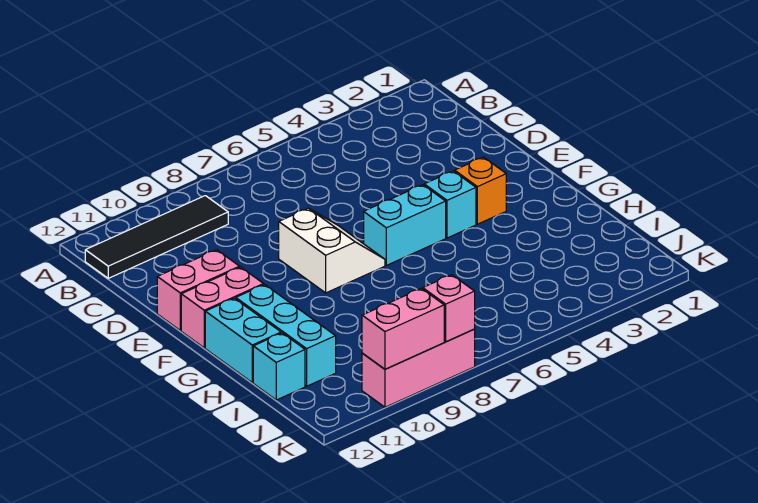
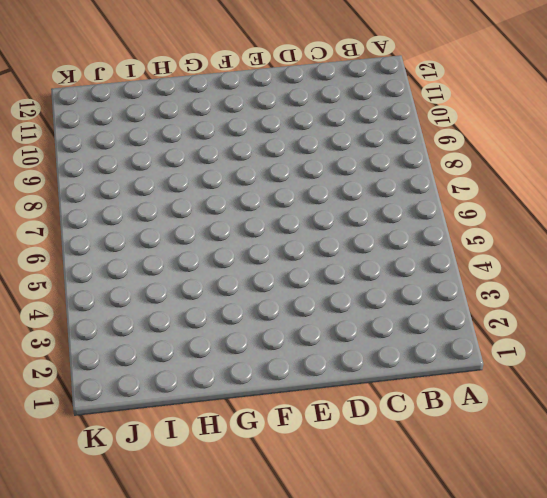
none -> black 1x4 tile [85,196,228,278]
none -> white 2x2 slope [279,208,385,293]
none -> pink 1x2 brick [157,250,240,330]

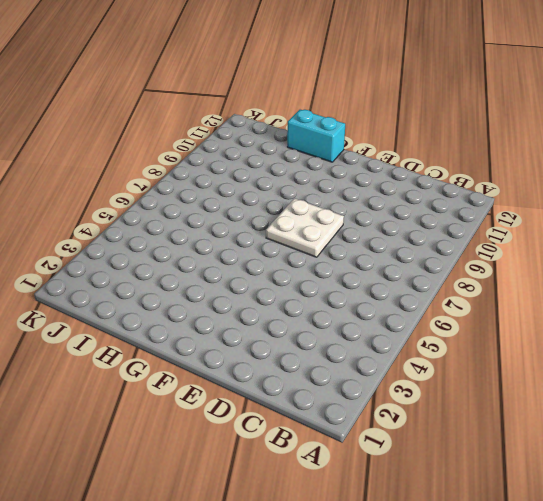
white 2x2 plate [266,198,344,257] -> white 2x2 slope [279,208,385,293]
none -> black 1x4 tile [85,196,228,278]
none -> pink 1x2 brick [157,250,240,330]
none -> orange 1x1 brick [455,157,506,224]

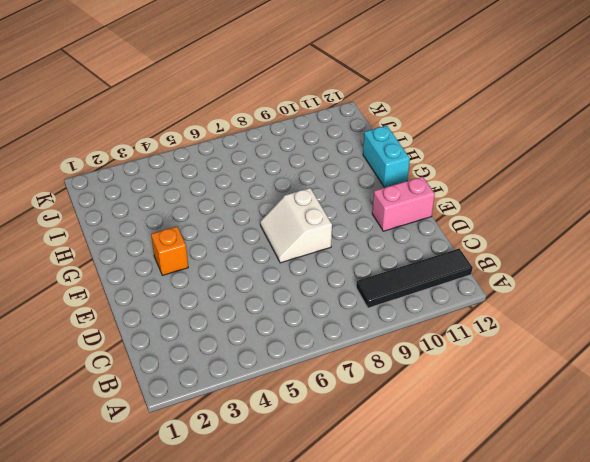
none -> cyan 1x1 brick [424,171,476,238]
none -> cyan 1x2 brick [364,185,446,265]
none -> pink 1x2 brick [181,267,264,348]

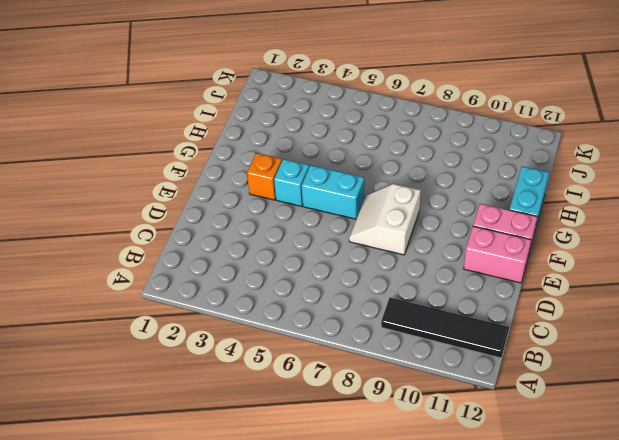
none -> cyan 1x3 brick [236,285,336,386]
none -> cyan 1x1 brick [253,333,305,400]
none -> pink 1x3 brick [362,329,475,407]

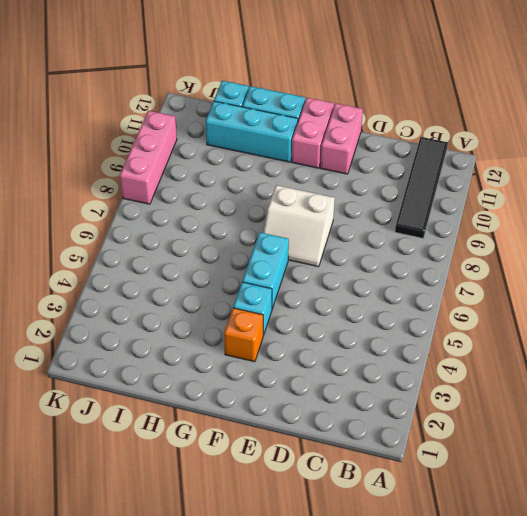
none -> pink 1x1 brick [423,275,475,342]
none -> pink 1x2 brick [362,288,444,369]

